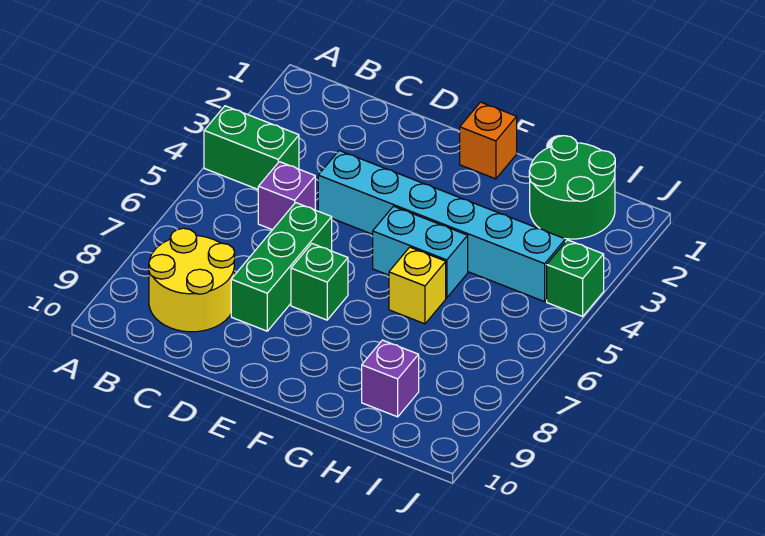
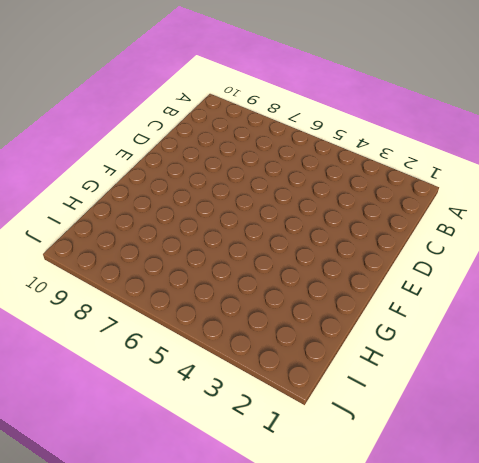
none -> green 1x2 brick [204,106,299,189]
none -> yellow 2x2 round brick [149,228,235,332]
none -> purple 1x1 brick [258,162,315,230]

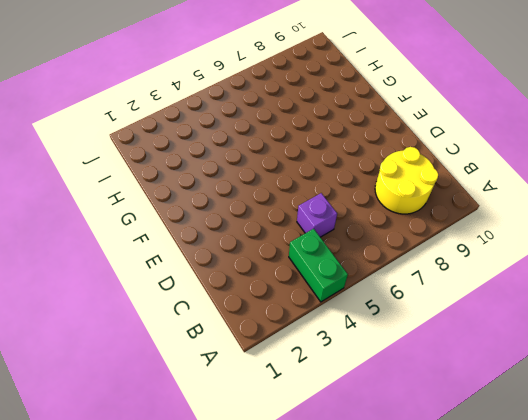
none -> cyan 1x6 brick [318,151,565,302]
none -> green 1x3 brick [231,203,332,331]
none -> green 1x1 brick [291,244,348,320]

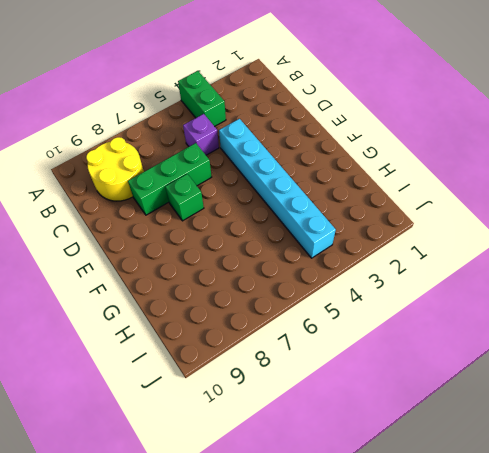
none -> orange 1x1 brick [460,102,517,179]
none -> cyan 1x2 brick [373,206,468,298]
none -> yellow 1x1 brick [389,247,446,324]

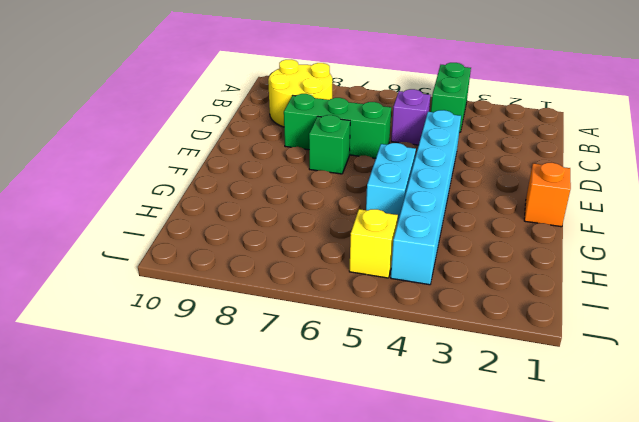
yellow 1x1 brick [349,209,398,278] -> yellow 1x1 brick moved to [389,247,446,324]
none -> green 2x2 round brick [529,136,615,239]
none -> purple 1x1 brick [362,340,419,417]
none -> green 1x1 brick [547,240,604,316]

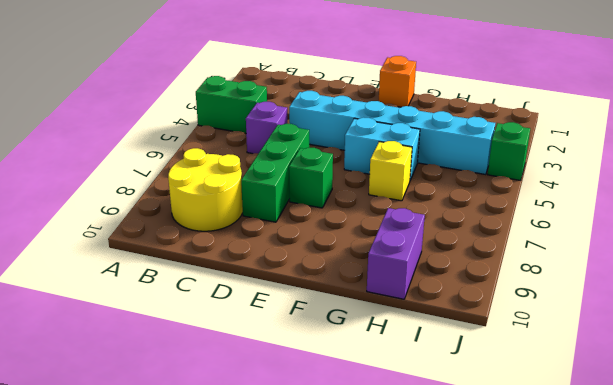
purple 1x2 brick [367,208,425,299] -> purple 1x1 brick [362,340,419,417]
none -> green 2x2 round brick [529,136,615,239]

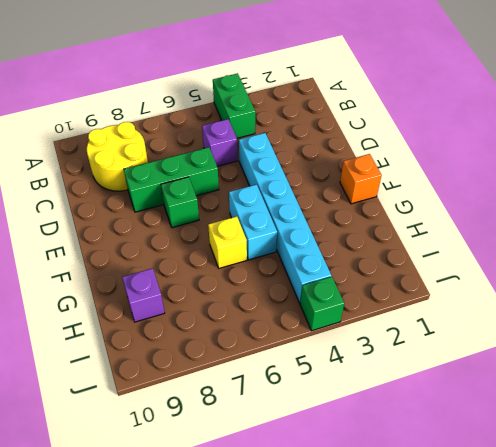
none -> green 2x2 round brick [529,136,615,239]

